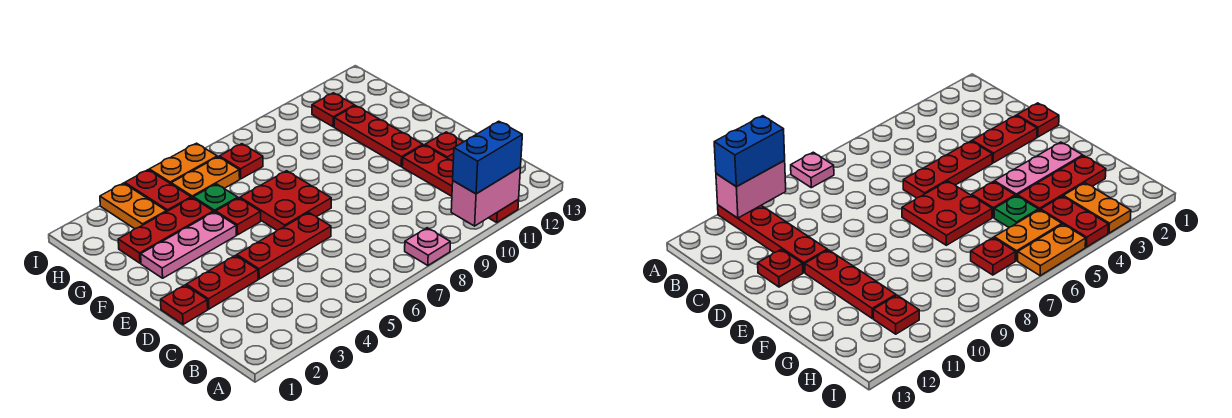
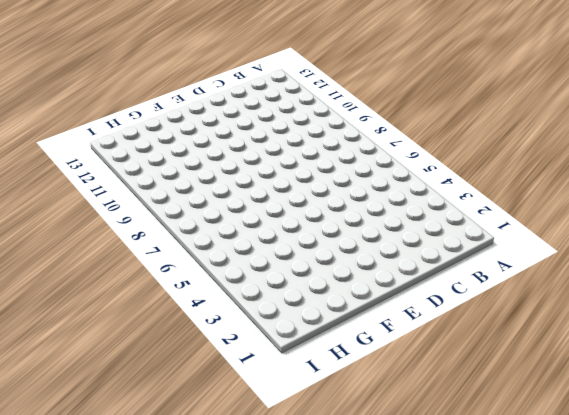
none -> pink 1x1 plate [405,228,450,266]
none -> red 1x4 plate [402,145,519,222]
none -> red 1x1 plate [161,285,208,325]

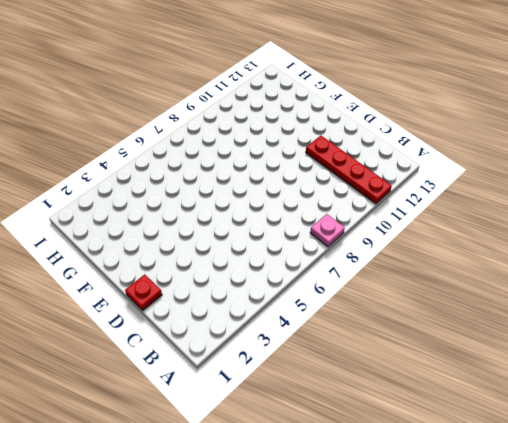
none -> red 1x2 plate [186,255,258,309]
none -> red 1x3 plate [237,213,331,279]
none -> red 1x1 plate [425,132,463,161]

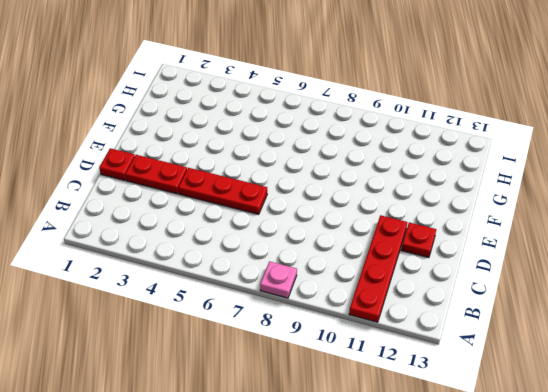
none -> red 2x2 plate [240,171,331,230]
none -> red 1x3 plate [334,106,423,167]
none -> pink 1x3 plate [141,212,236,278]

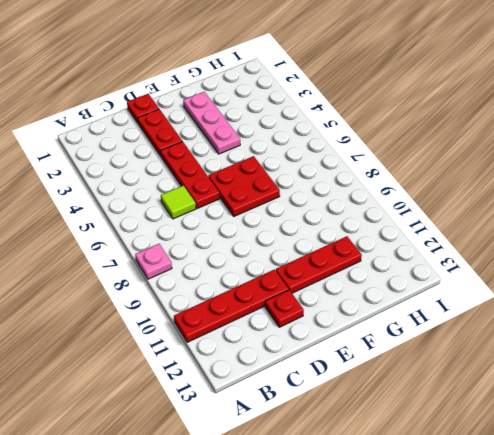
lime 1x1 tile [161,186,196,219] -> none
none -> red 1x1 plate [216,198,261,235]
none -> red 1x3 plate [118,198,213,263]
none -> green 1x1 plate [193,184,238,212]

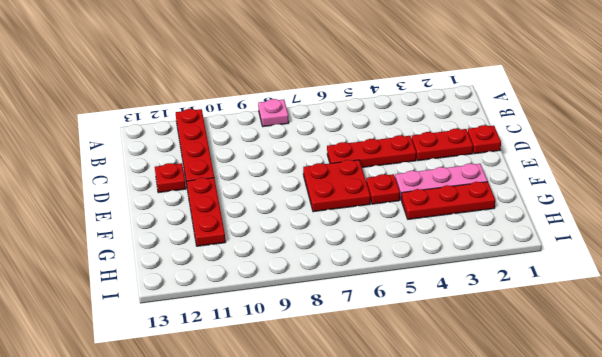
none -> green 1x1 plate [193,184,238,212]
none -> orange 1x2 plate [100,183,166,229]
none -> red 1x2 plate [125,170,191,212]

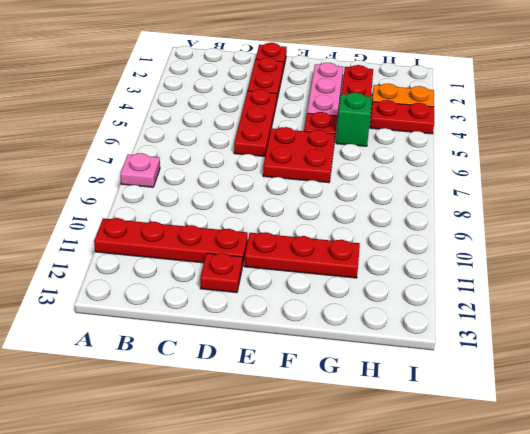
green 1x1 brick [336,93,372,146] -> green 1x1 plate [193,184,238,212]
none -> orange 1x2 plate [171,157,240,198]
none -> red 1x1 plate [219,144,263,179]
none -> red 1x1 plate [312,93,355,127]

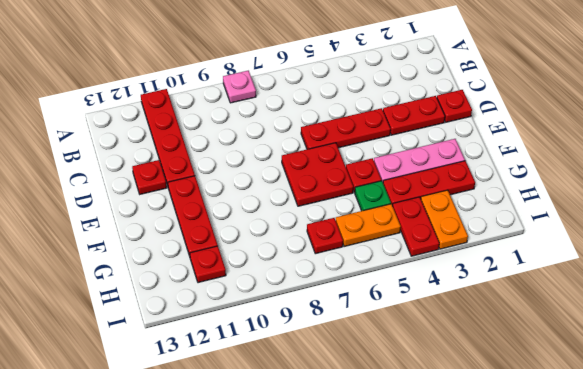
none -> orange 1x2 plate [149,143,217,184]
none -> pink 1x2 brick [451,167,521,226]
none -> blue 1x2 brick [453,121,522,194]

